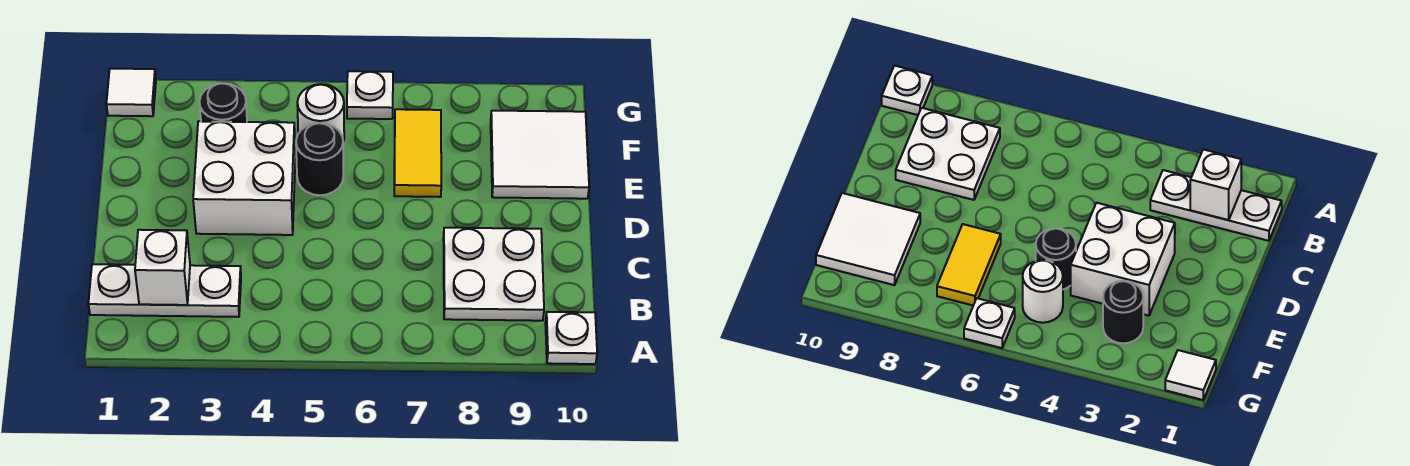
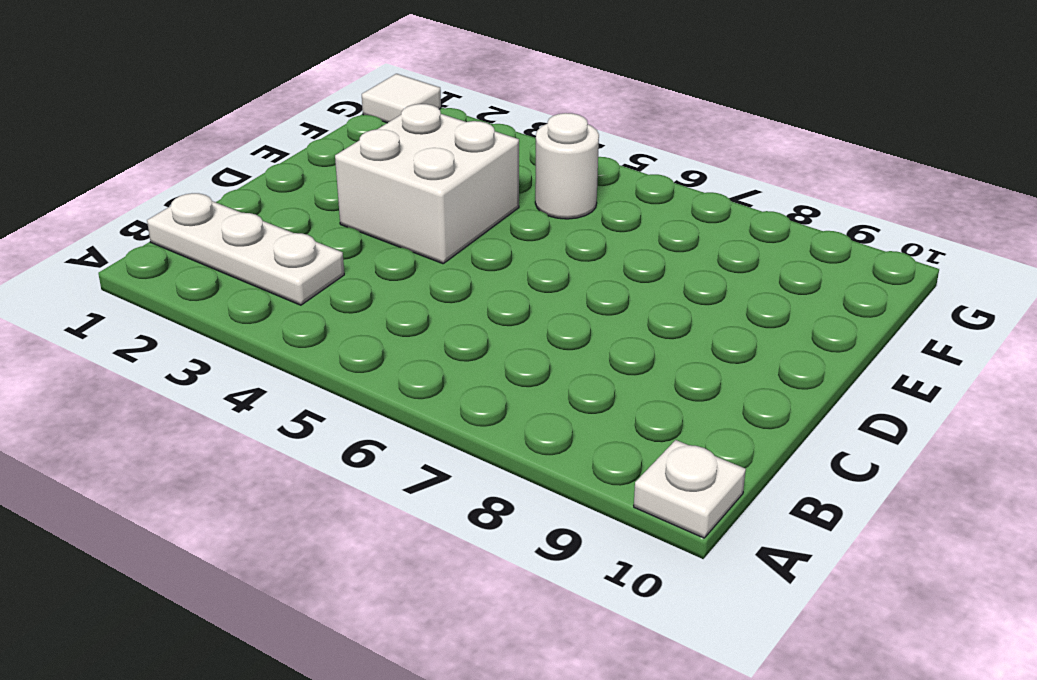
none -> white 2x2 plate [443,228,544,321]
none -> black 1x1 round brick [296,123,343,195]
none -> yellow 1x2 tile [394,109,441,197]

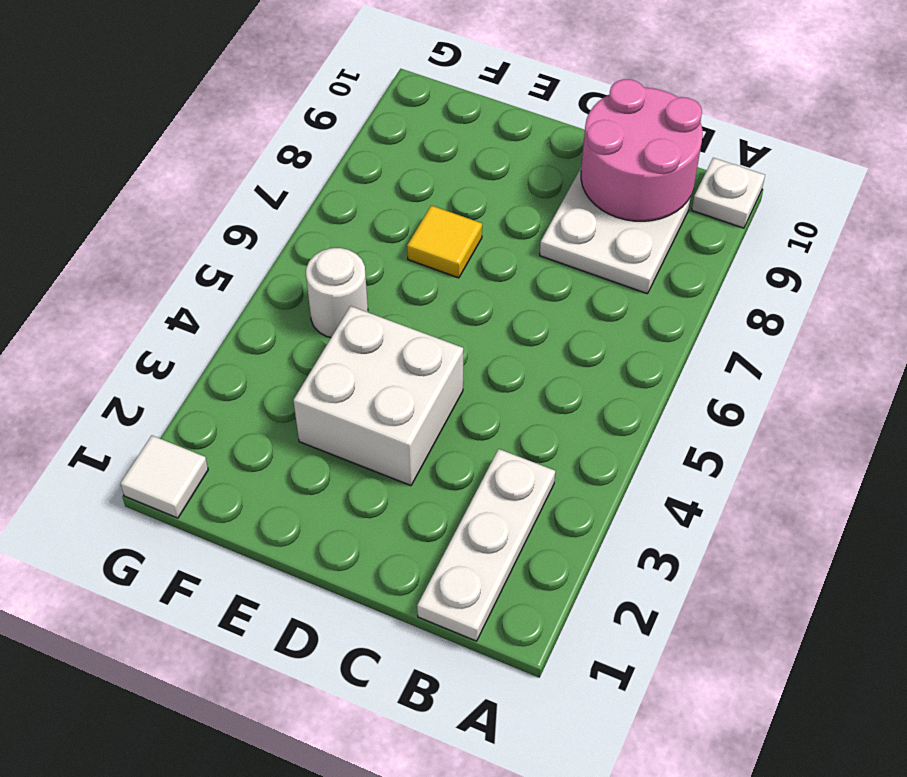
pink 2x2 round brick [581,79,703,221] -> none
yellow 1x1 tile [407,205,482,278] -> yellow 1x2 tile [394,109,441,197]
none -> black 1x1 round brick [296,123,343,195]
none -> white 2x2 tile [491,111,589,199]
none -> black 1x1 round brick [199,83,247,122]

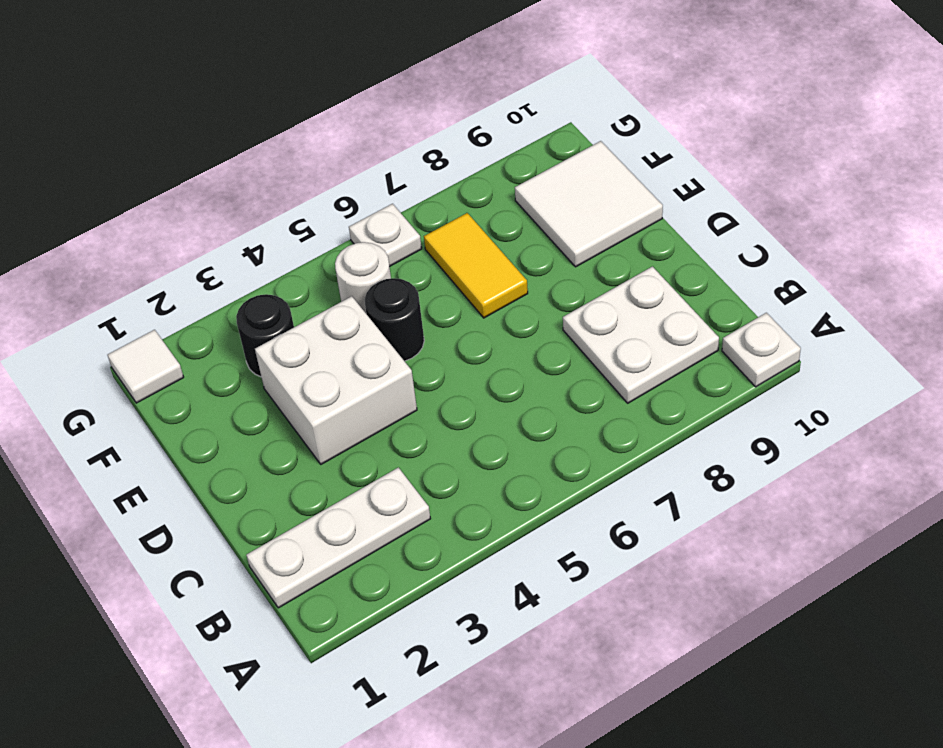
none -> white 1x1 brick [135,230,190,305]

